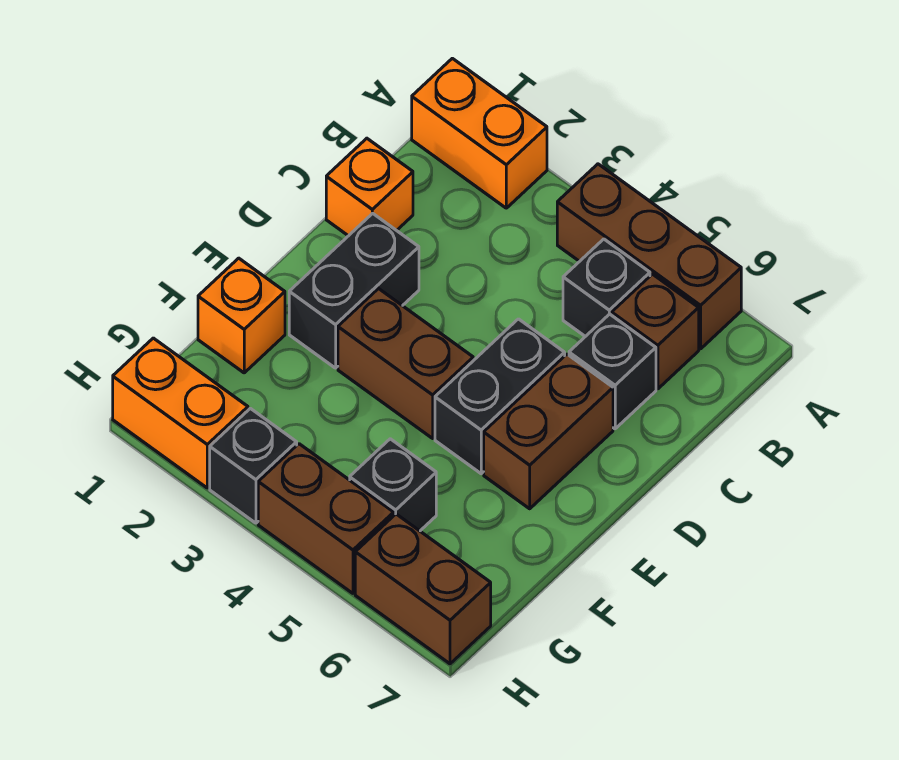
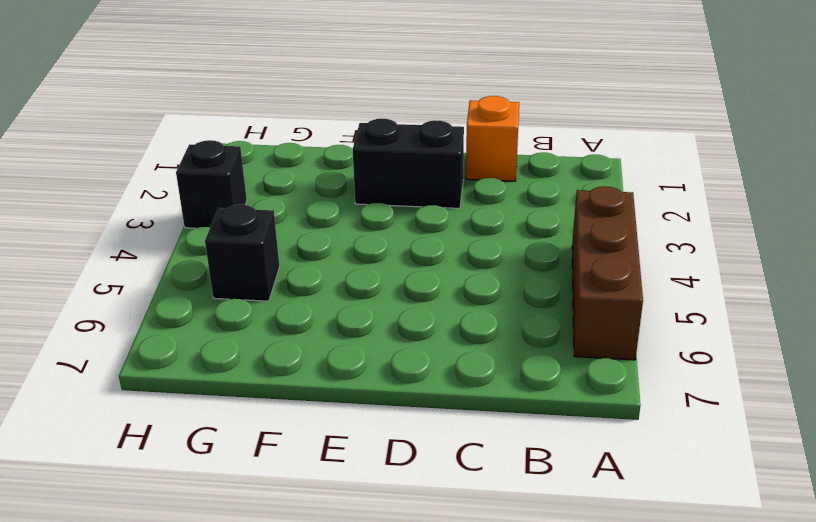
none -> orange 1x2 brick [412,58,547,208]
none -> black 1x1 brick [563,239,650,337]
none -> brown 1x1 brick [612,274,699,389]

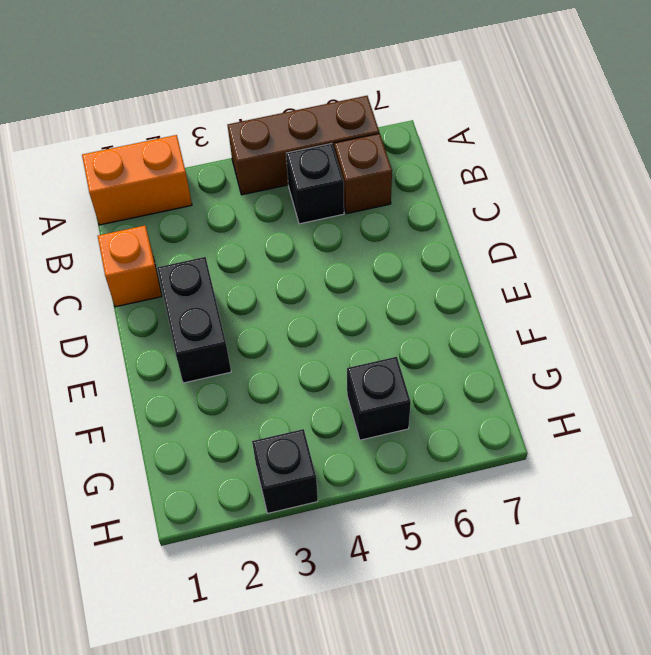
none -> black 1x1 brick [569,314,656,429]
none -> black 1x2 brick [435,319,565,474]
none -> brown 1x2 brick [484,354,613,509]

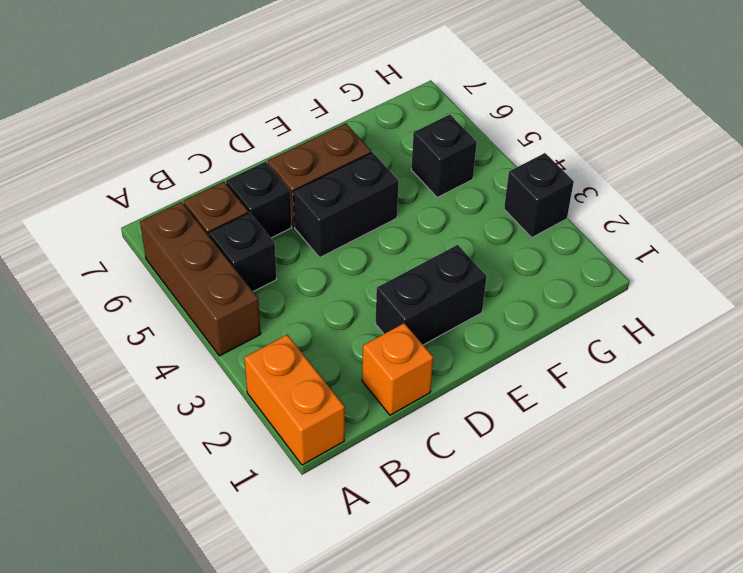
none -> brown 1x2 brick [338,289,473,438]
none -> orange 1x1 brick [198,258,285,373]
none -> orange 1x2 brick [113,338,248,488]

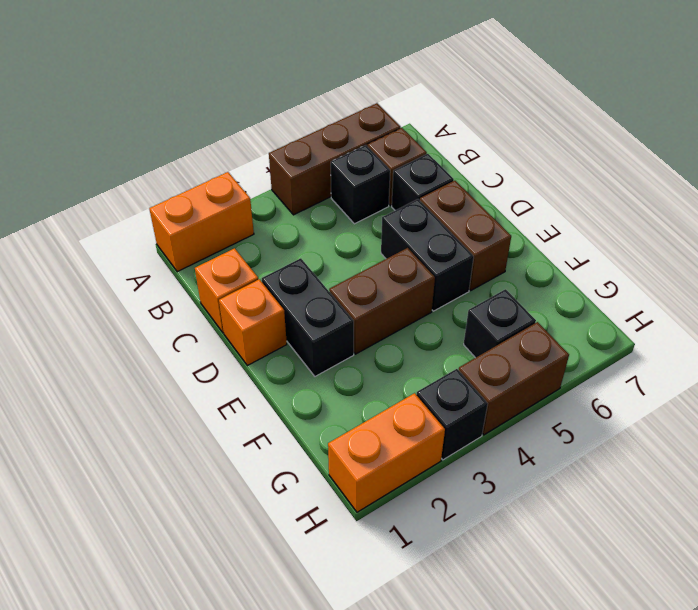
orange 1x1 brick [219,279,287,366] -> orange 1x1 brick moved to [198,258,285,373]
none -> brown 1x2 brick [355,514,491,664]

